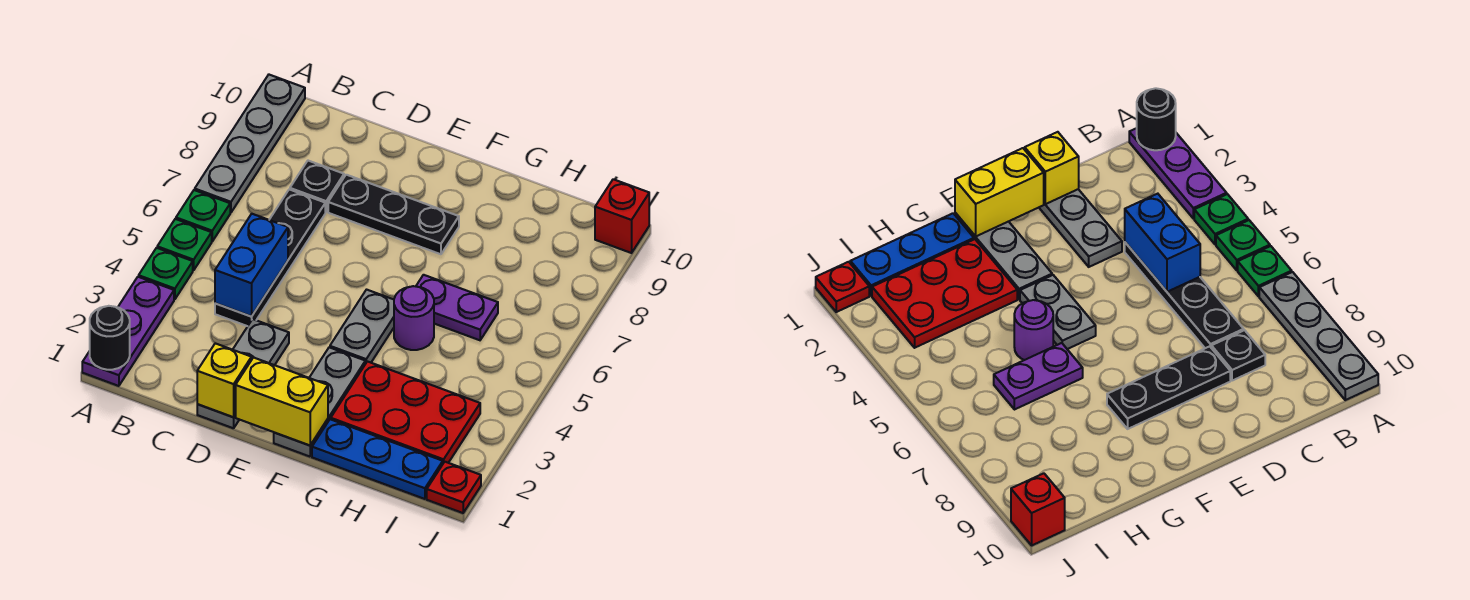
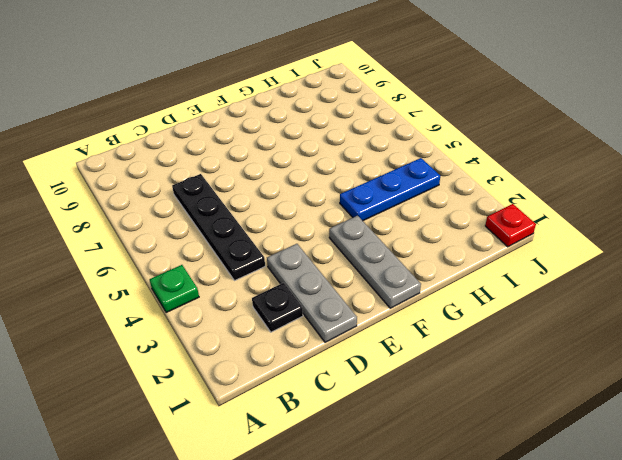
black 1x1 plate [252,283,303,332] -> black 1x1 plate moved to [290,161,344,212]
blue 1x3 plate [340,158,440,221] -> blue 1x3 plate moved to [312,419,443,499]
none -> purple 1x3 plate [82,277,174,386]
none -> green 1x1 plate [157,219,212,270]
none -> green 1x1 plate [176,190,230,241]

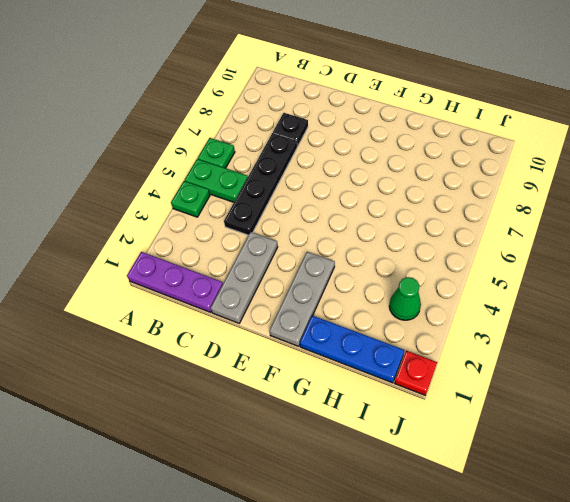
purple 1x3 plate [127,252,223,312] -> purple 1x3 plate turned to [82,277,174,386]
green 1x2 plate [185,159,248,202] -> green 1x1 plate [157,219,212,270]
green 1x1 cone [389,277,421,320] -> red 2x3 plate [331,361,480,463]
none -> grey 1x4 plate [195,75,305,213]
none -> black 1x3 plate [328,175,459,254]
none -> grey 1x2 plate [330,290,394,364]

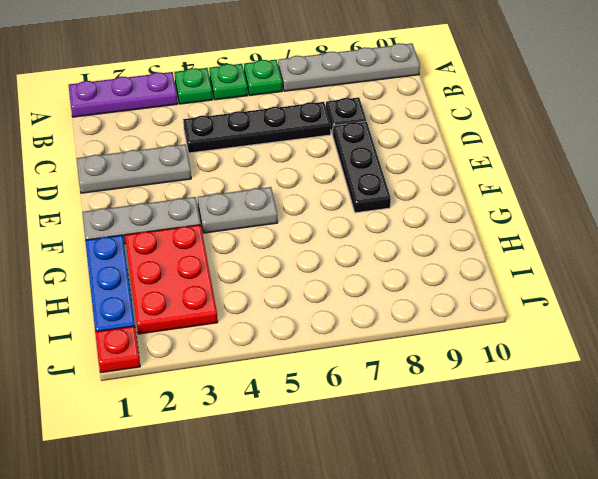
none -> purple 1x1 round brick [394,286,434,350]
none -> purple 1x2 plate [416,275,498,340]
none -> red 1x1 brick [595,179,649,253]

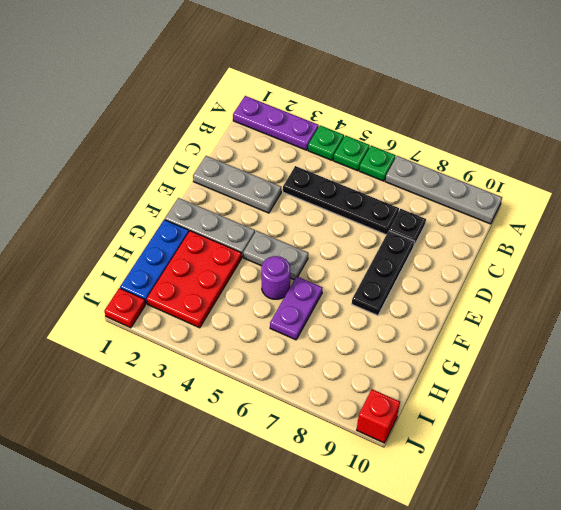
none -> black 1x1 round brick [90,306,130,370]
none -> blue 1x2 brick [215,214,288,317]
none -> yellow 1x1 brick [197,343,251,417]

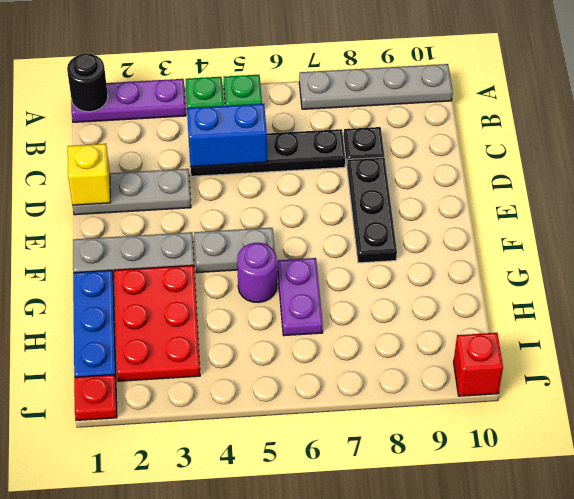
none -> green 1x1 plate [176,190,230,241]
none -> yellow 1x2 brick [236,357,328,445]

